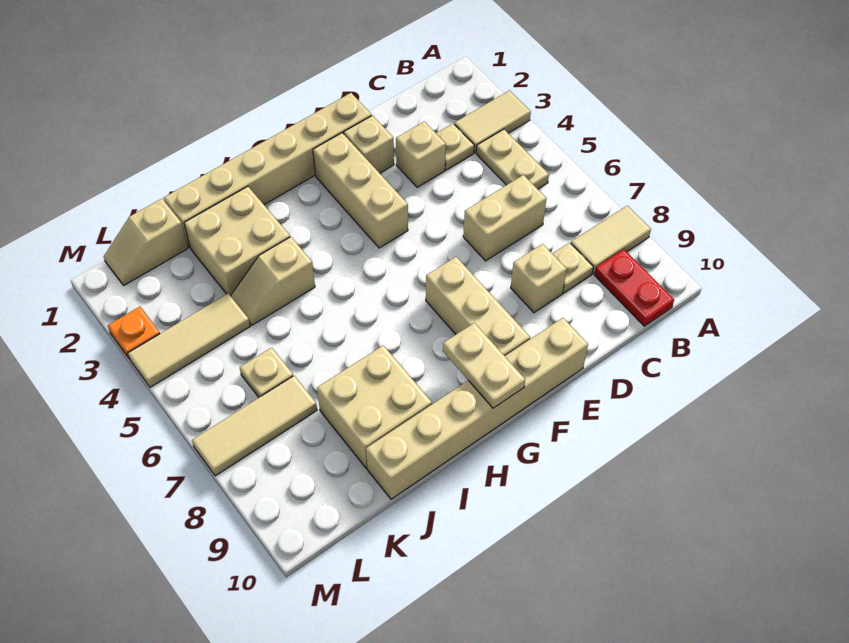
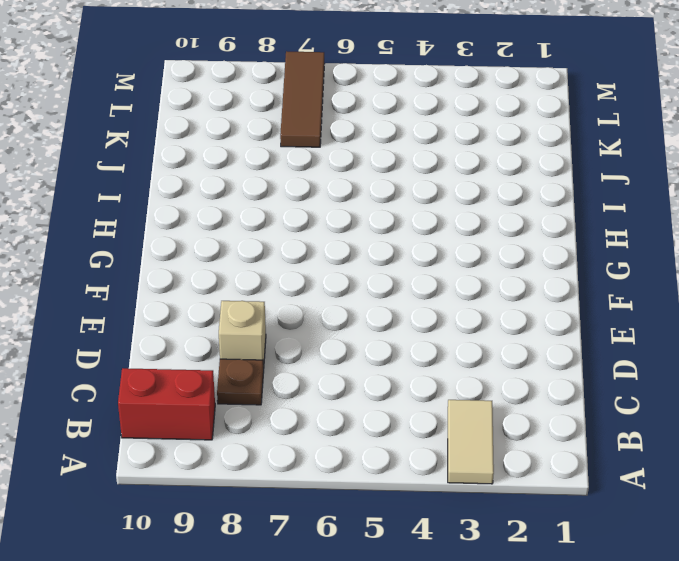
red 1x2 brick [118,368,215,440] -> red 1x2 plate [595,249,674,326]
brown 1x1 plate [217,359,264,405] -> tan 1x1 plate [552,243,593,293]
brown 1x3 tile [280,51,325,147] -> tan 1x3 tile [192,376,317,476]
none -> tan 1x2 tile [571,206,651,274]
none -> tan 1x2 plate [476,129,549,189]
none -> tan 1x1 plate [436,124,474,170]

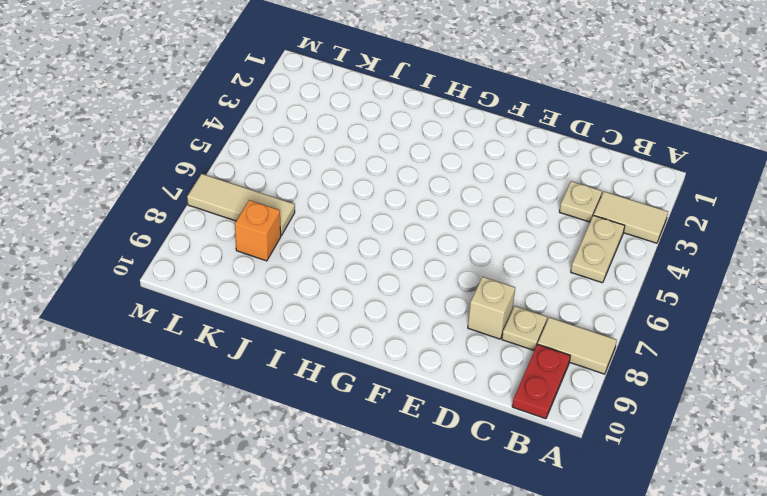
orange 1x1 brick [235,200,281,261] -> none
none -> tan 1x2 brick [463,175,547,261]
none -> tan 1x1 brick [396,121,446,187]
none -> tan 1x6 brick [164,93,372,248]

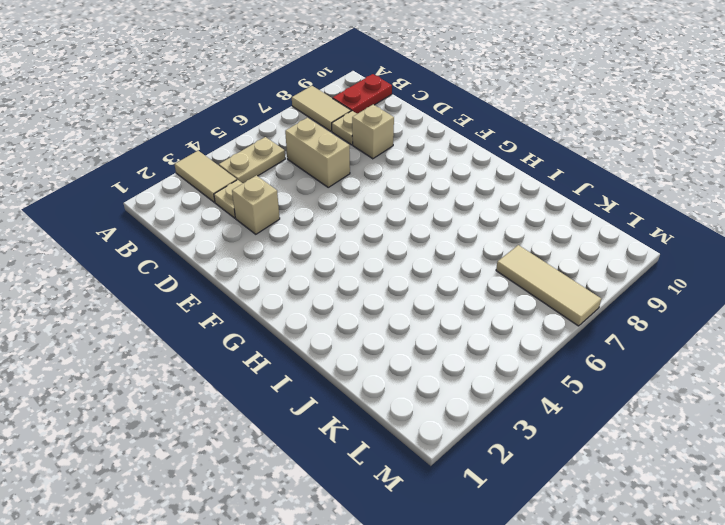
none -> tan 1x6 brick [164,93,372,248]
none -> tan 1x1 brick [344,116,394,173]
none -> tan 1x6 brick [366,318,588,499]

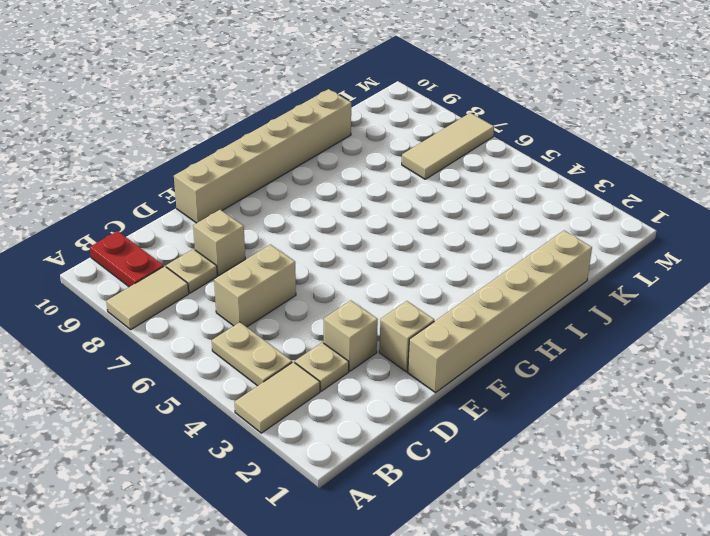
none -> tan 1x3 brick [313,133,408,248]
none -> tan 1x3 brick [426,257,530,356]
none -> tan 2x2 brick [184,186,290,296]

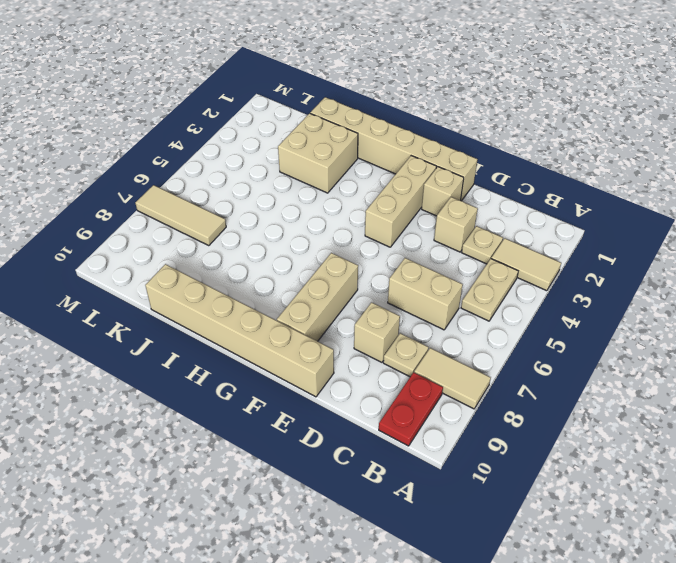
none -> tan 1x2 slope [231,237,315,325]
none -> tan 2x2 brick [317,345,432,468]
none -> tan 1x2 slope [104,199,188,286]

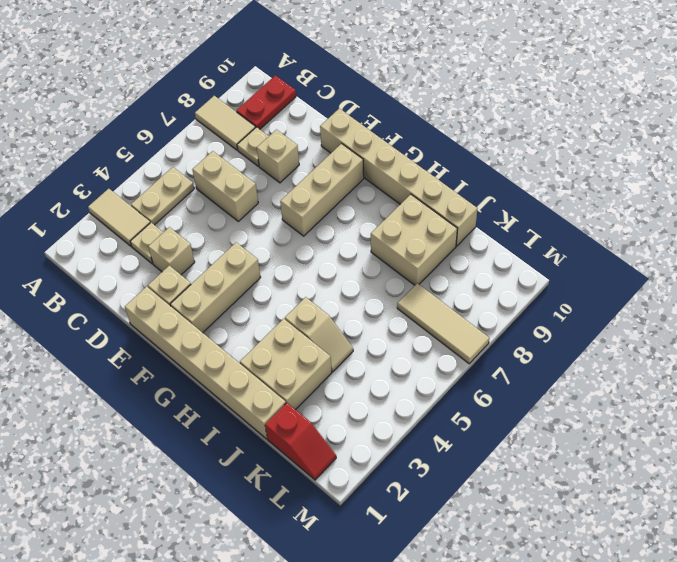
red 1x2 slope [265,403,336,480] -> tan 1x2 slope [104,199,188,286]
none -> tan 1x3 tile [128,294,250,387]
none -> tan 1x1 plate [240,348,293,397]
none -> orange 1x1 plate [107,307,160,359]

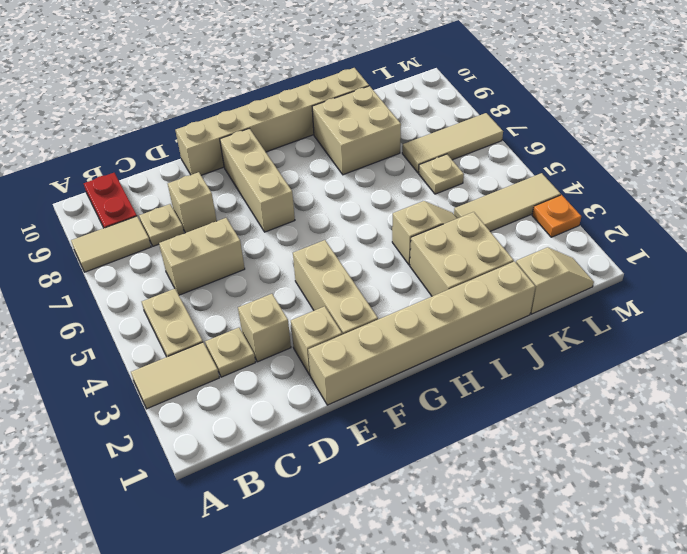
none -> tan 1x2 plate [443,323,525,408]

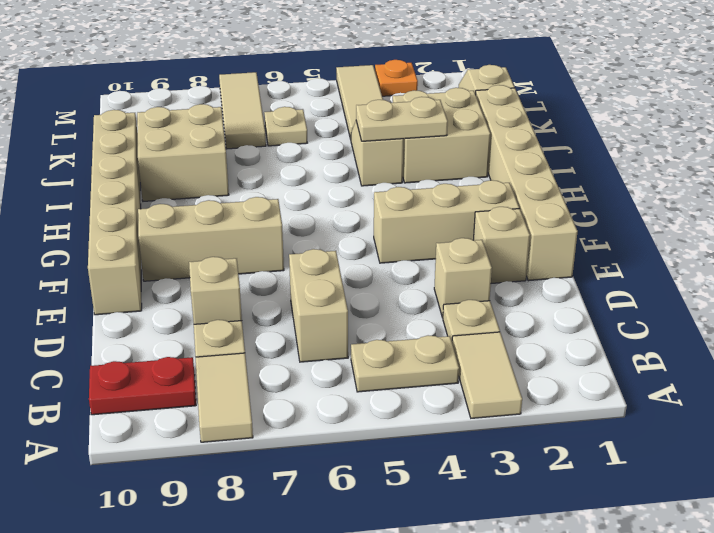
tan 1x2 plate [356,97,448,141] -> tan 1x2 plate moved to [443,323,525,408]

